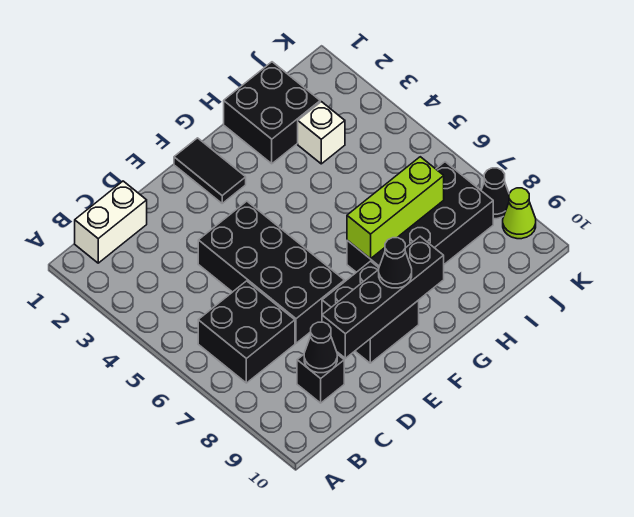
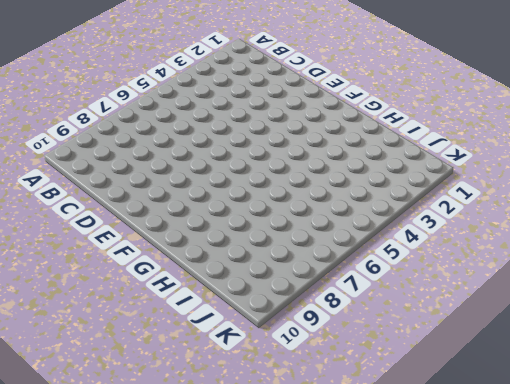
none -> white 1x2 brick [75,181,147,263]
none -> black 2x2 brick [198,281,295,383]
none -> black 1x1 brick [297,354,344,403]

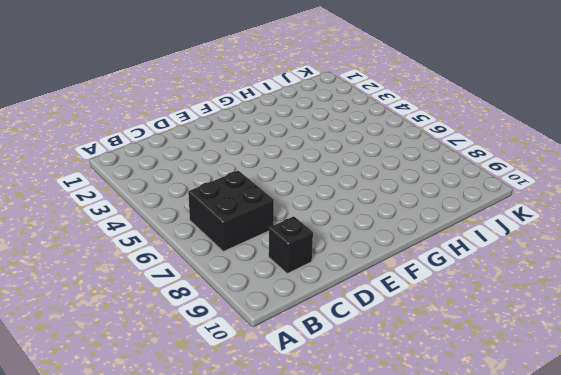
none -> white 1x2 brick [75,181,147,263]
none -> black 2x4 brick [198,201,345,343]
none -> black 2x2 brick [322,261,419,363]

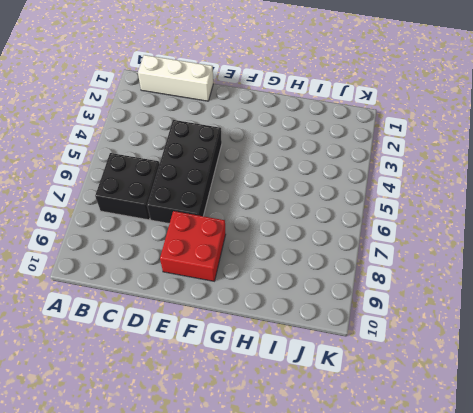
white 1x3 brick [138,55,213,101] -> white 1x2 brick [75,181,147,263]
red 2x2 brick [160,211,226,281] -> black 2x2 brick [322,261,419,363]
none -> black 1x1 brick [297,354,344,403]
none -> black 1x2 tile [174,138,246,203]
none -> black 2x4 brick [347,162,493,272]

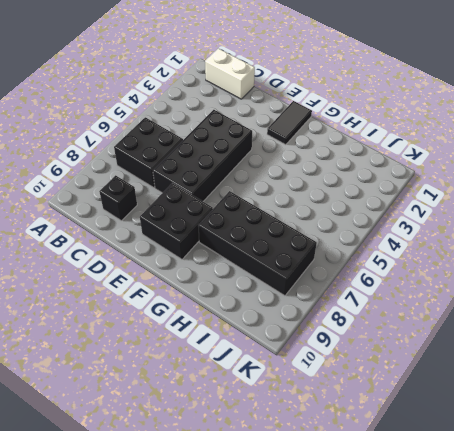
none -> black 2x2 brick [224,62,320,164]
none -> white 1x1 brick [298,102,345,164]
none -> black 1x1 cone [481,168,509,219]

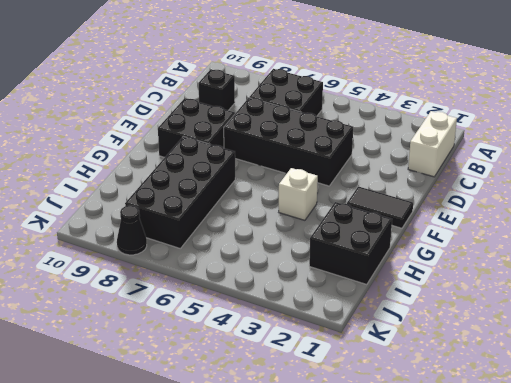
white 1x1 brick [279,168,318,220] -> white 1x1 brick moved to [298,102,345,164]
none -> lime 1x1 cone [503,188,536,239]
none -> black 1x1 cone [304,322,337,373]
none -> black 1x4 brick [322,237,444,358]

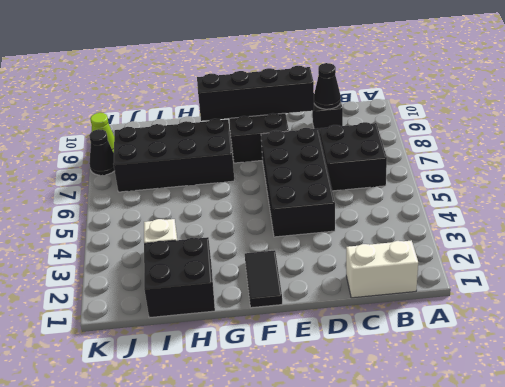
none -> lime 1x3 brick [347,157,444,259]
none -> black 1x1 cone [379,238,412,288]

